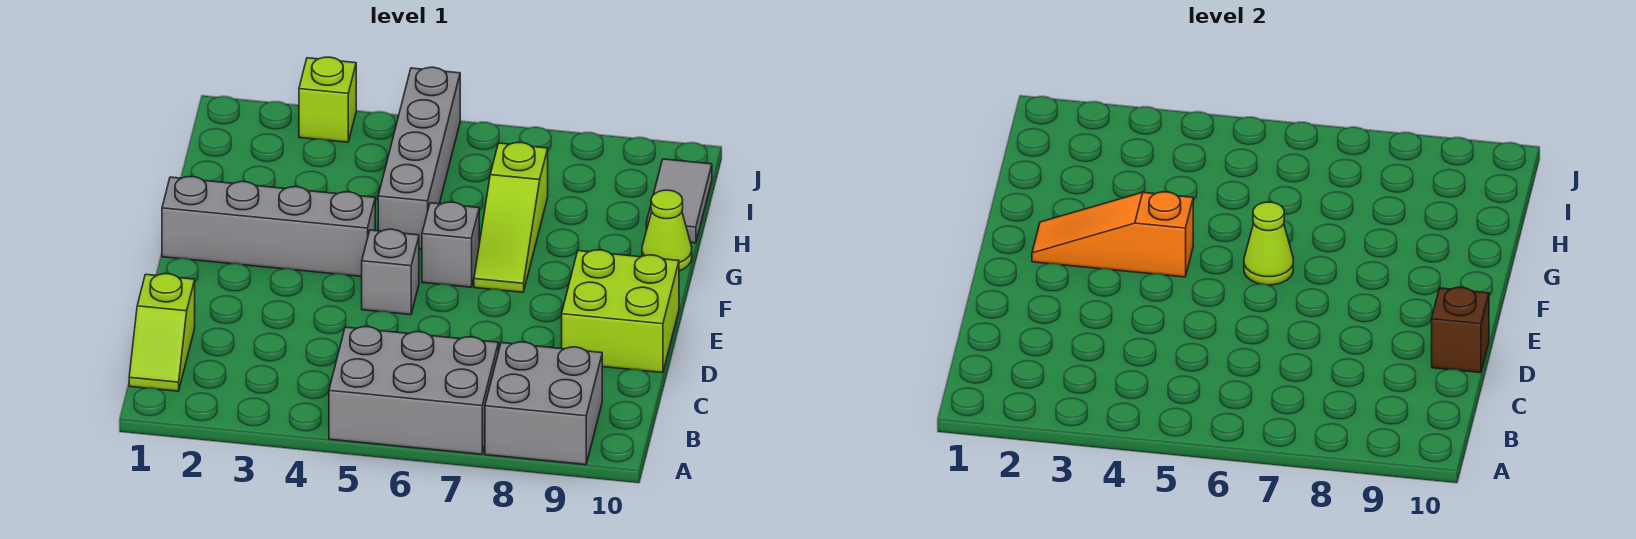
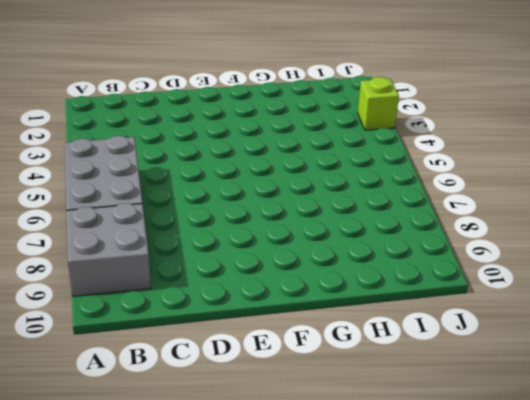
none -> lime 1x2 slope [129,274,195,391]
none -> lime 2x2 brick [562,250,679,373]
none -> grey 1x1 brick [362,229,419,315]

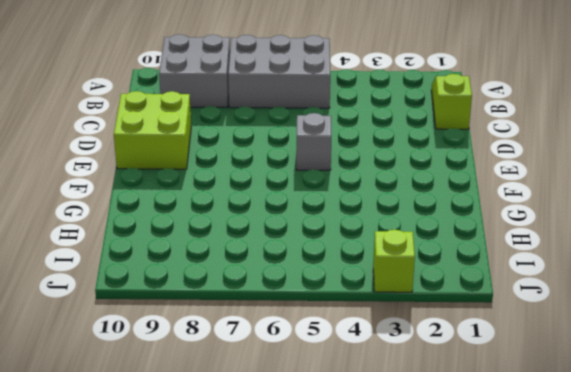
none -> grey 1x4 brick [162,177,375,277]
none -> grey 1x1 brick [422,202,479,287]
none -> lime 1x3 slope [474,142,548,292]

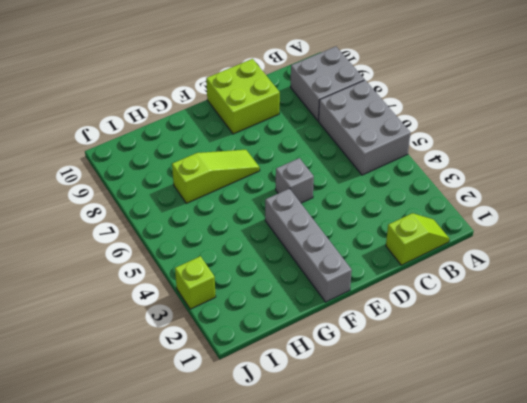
none -> grey 1x1 brick [422,202,479,287]
none -> grey 1x4 brick [378,67,460,249]
none -> lime 1x1 cone [642,190,692,271]

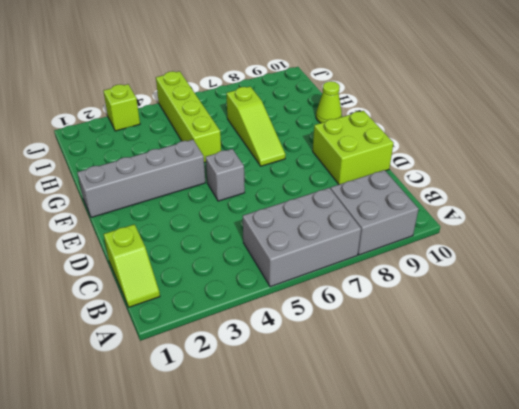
lime 1x4 brick [156,71,221,163] -> grey 1x4 brick [378,67,460,249]
none -> grey 1x1 brick [422,202,479,287]
none -> grey 1x2 tile [646,159,712,243]
none -> brown 1x1 brick [1432,287,1489,373]

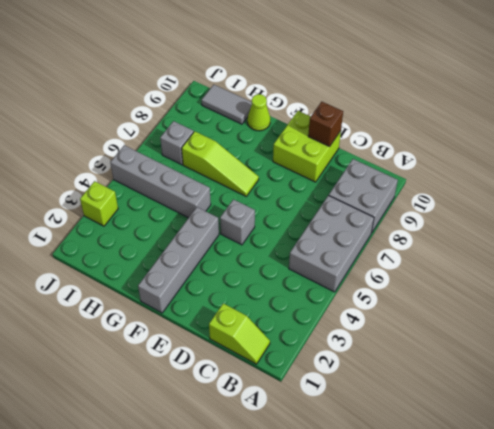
grey 1x1 brick [160,121,194,165] -> grey 1x1 brick moved to [422,202,479,287]
none -> orange 1x3 slope [1032,192,1193,277]
none -> lime 1x1 cone [1244,202,1293,285]

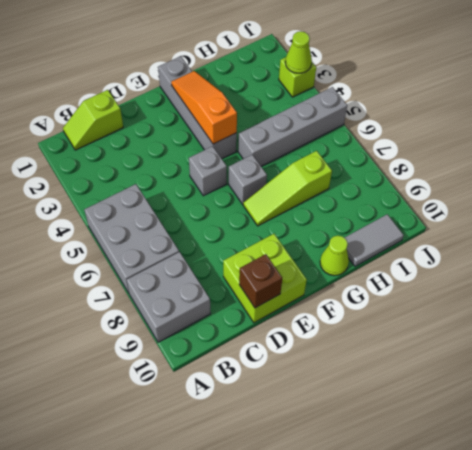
lime 1x1 cone [285,31,312,73] -> lime 1x1 cone moved to [1244,202,1293,285]

